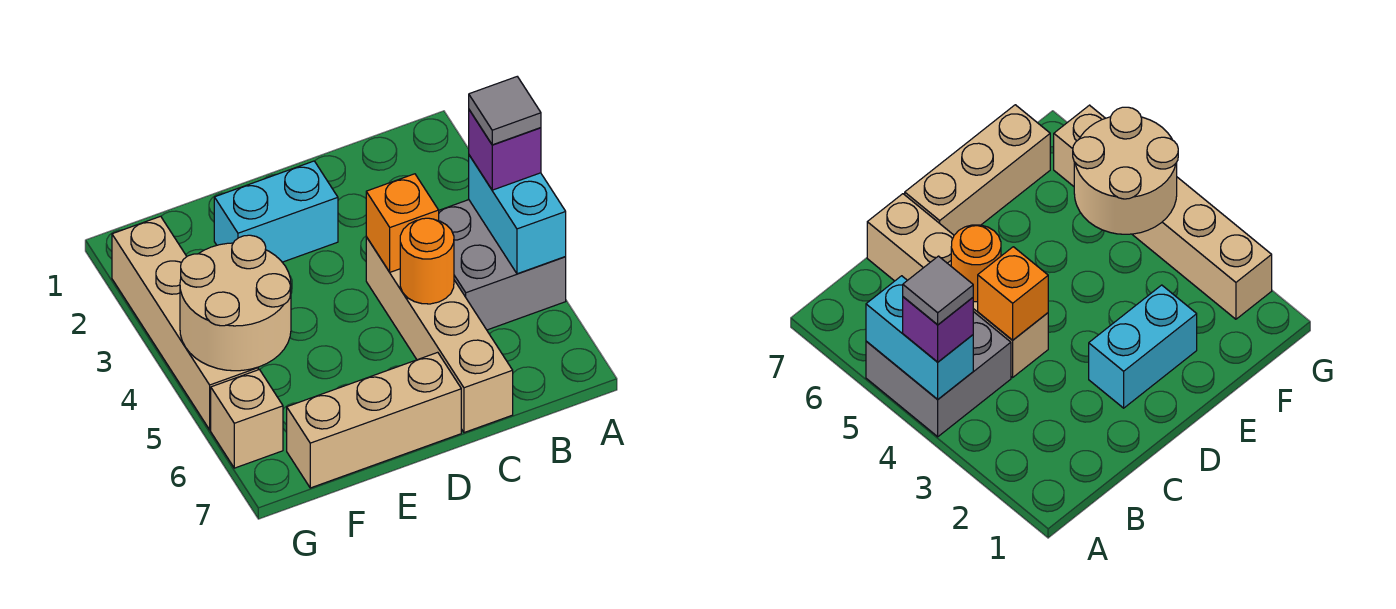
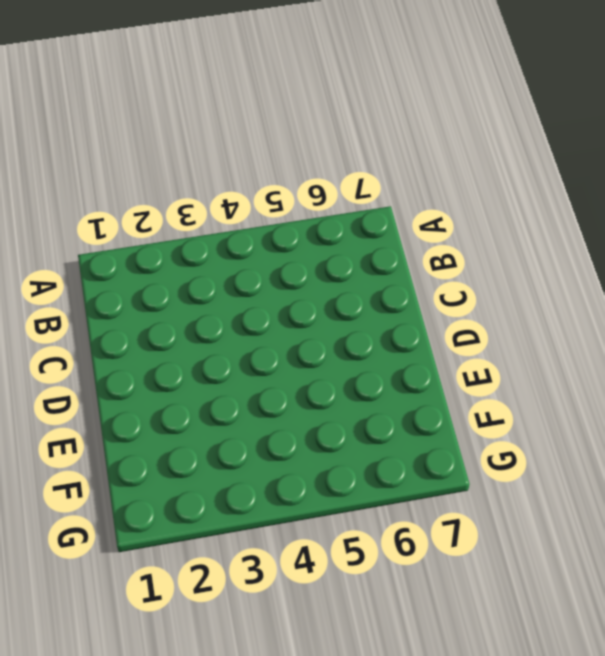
none -> grey 2x2 brick [439,200,566,330]
none -> tan 1x4 brick [366,237,513,433]
none -> cyan 1x2 brick [214,161,338,262]

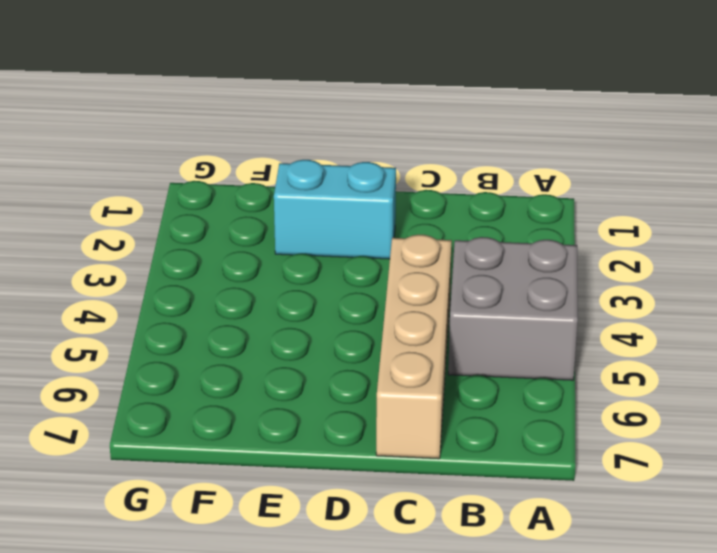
none -> tan 1x3 brick [287,352,461,488]
none -> tan 1x4 brick [112,216,258,430]
none -> tan 1x1 brick [211,370,283,468]

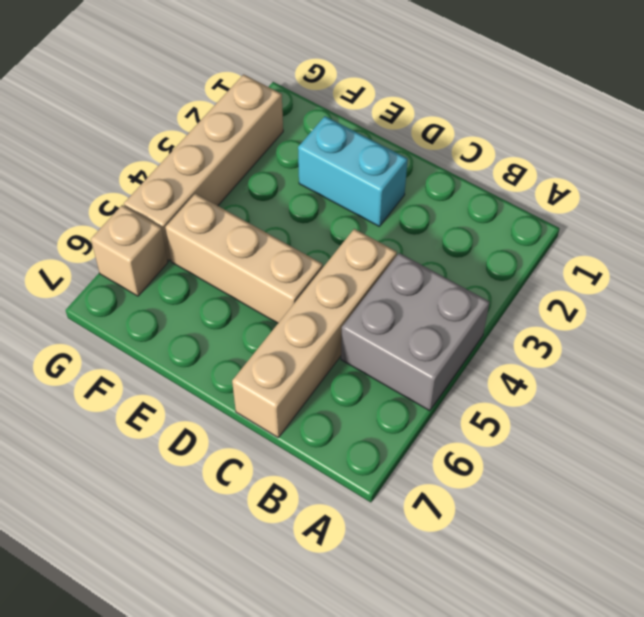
tan 1x3 brick [165,194,323,323] -> tan 1x3 brick moved to [287,352,461,488]
none -> cyan 1x2 brick [469,155,566,274]
none -> orange 1x1 brick [366,174,439,272]
none -> orange 1x1 round brick [400,218,454,304]

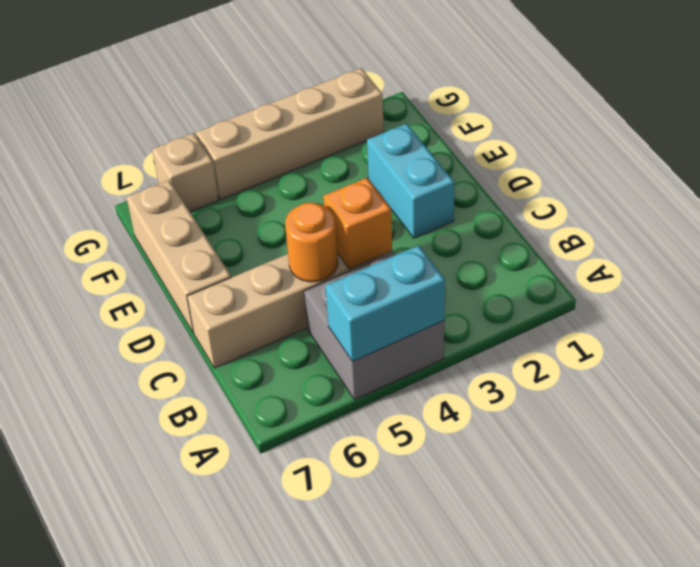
none -> tan 2x2 round brick [180,235,291,371]
none -> purple 1x1 brick [469,110,541,190]
none -> grey 1x1 tile [469,77,541,145]

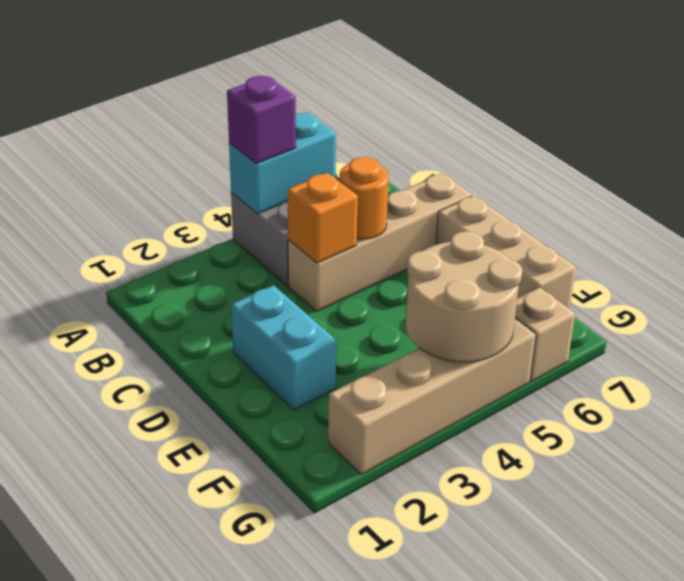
none -> grey 1x1 tile [469,77,541,145]

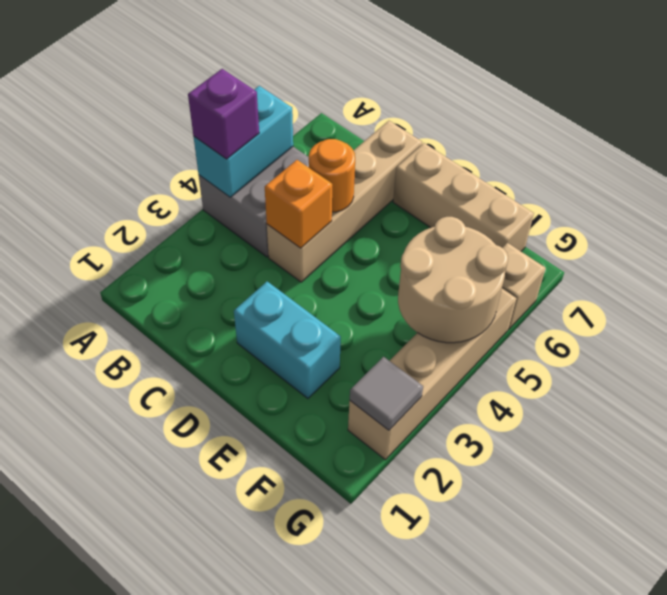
grey 1x1 tile [350,357,423,430] -> grey 1x1 tile moved to [469,77,541,145]

